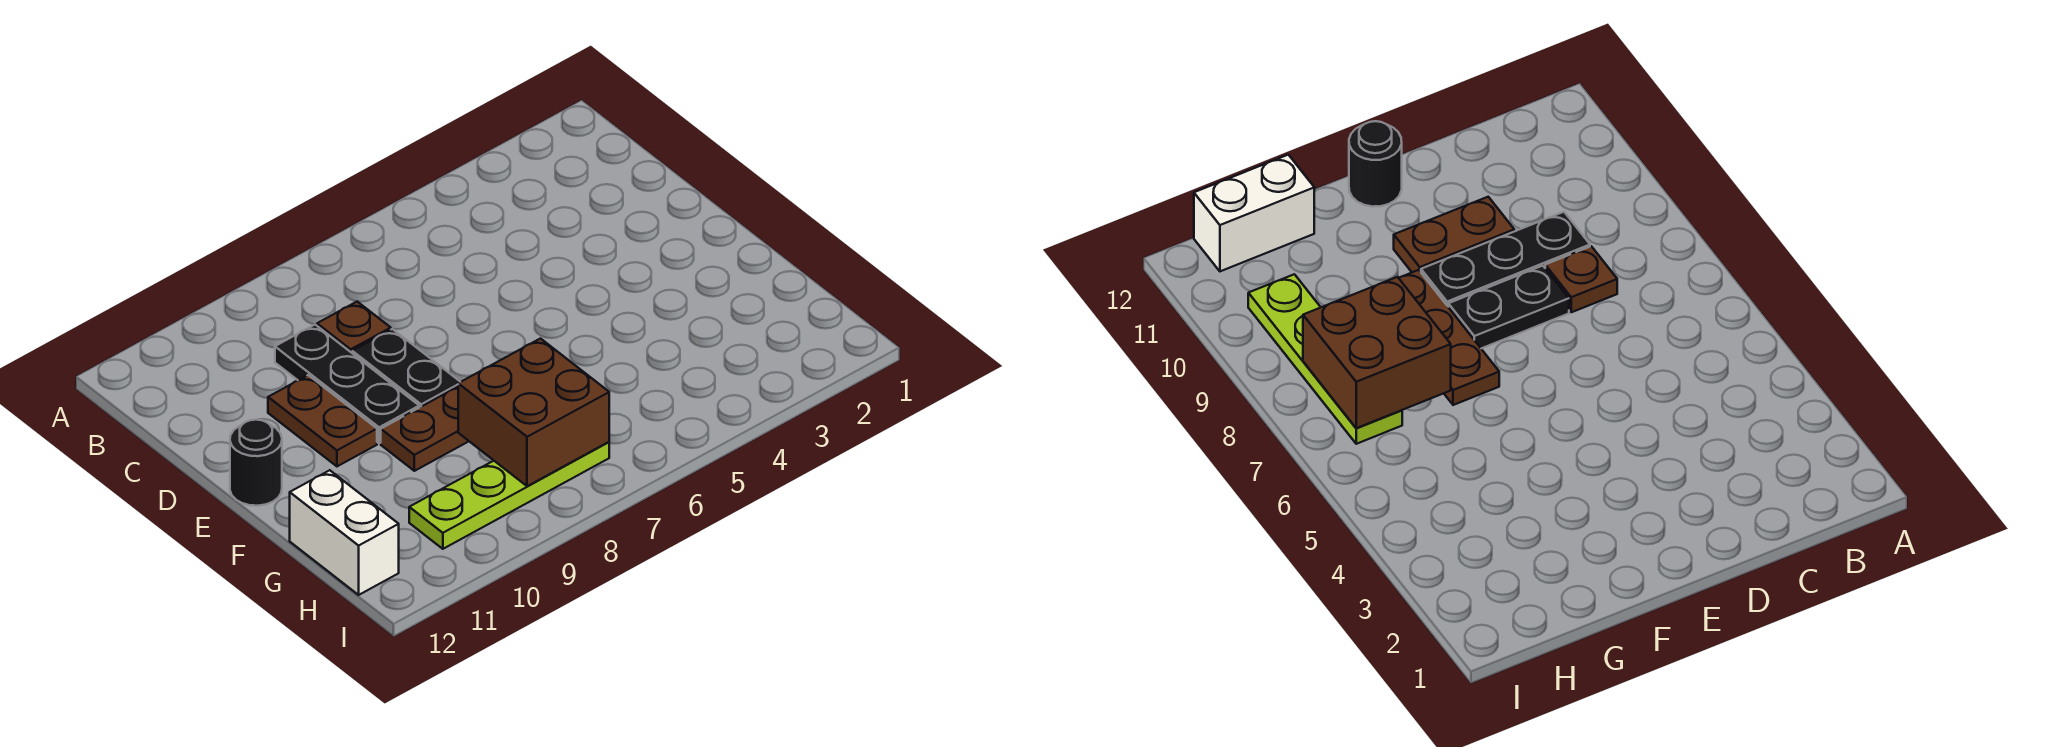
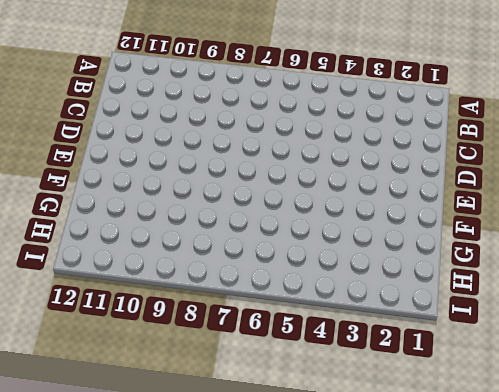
none -> brown 1x1 plate [317,302,391,353]
none -> black 1x3 plate [275,325,419,443]

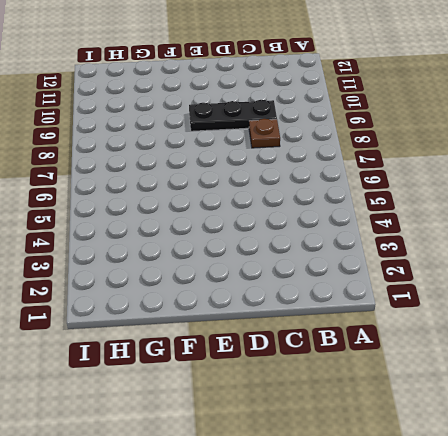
none -> black 1x2 plate [352,329,460,408]
none -> brown 1x2 plate [268,375,377,466]

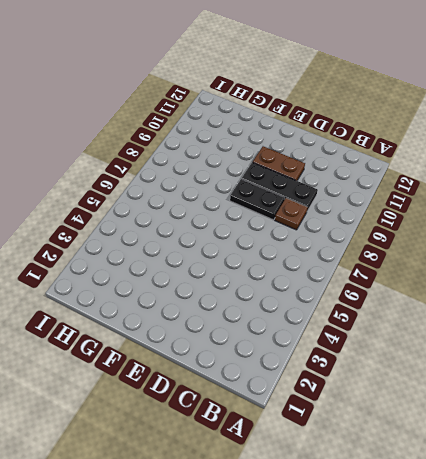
none -> black 1x1 round brick [230,420,282,506]
none -> brown 1x3 plate [381,387,469,471]

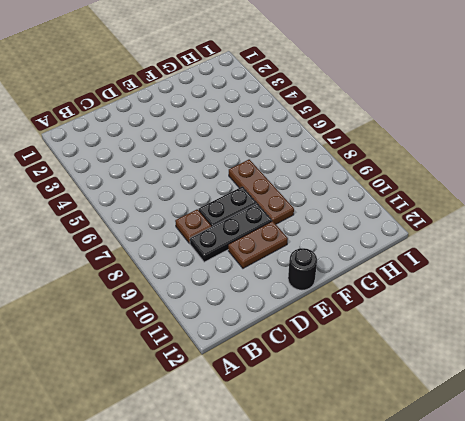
none -> white 1x2 brick [290,470,399,595]
none -> lime 1x4 plate [409,442,609,549]

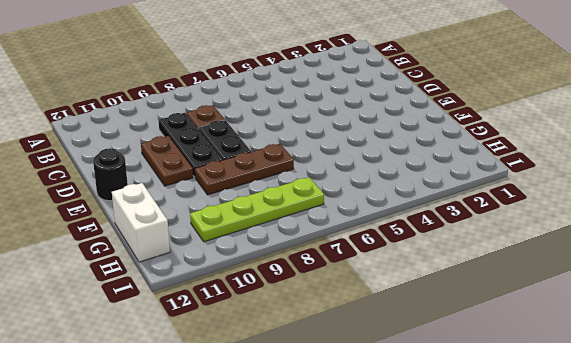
none -> brown 2x2 brick [458,339,609,486]

